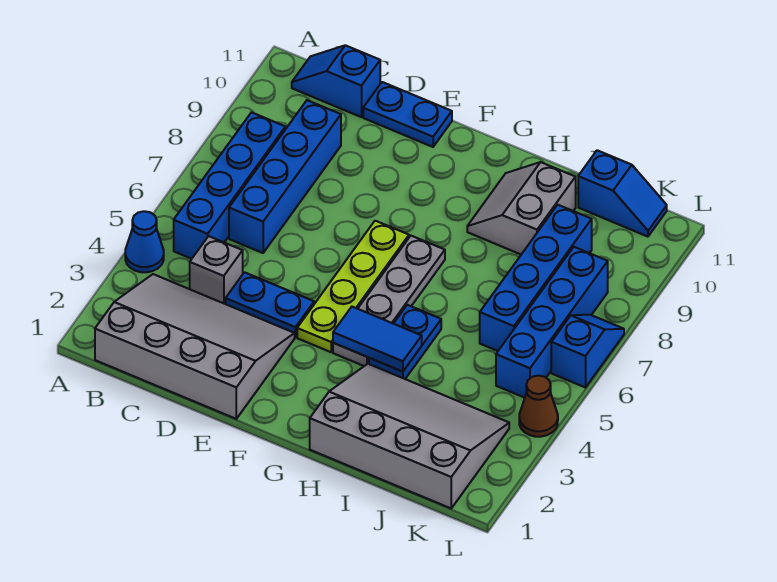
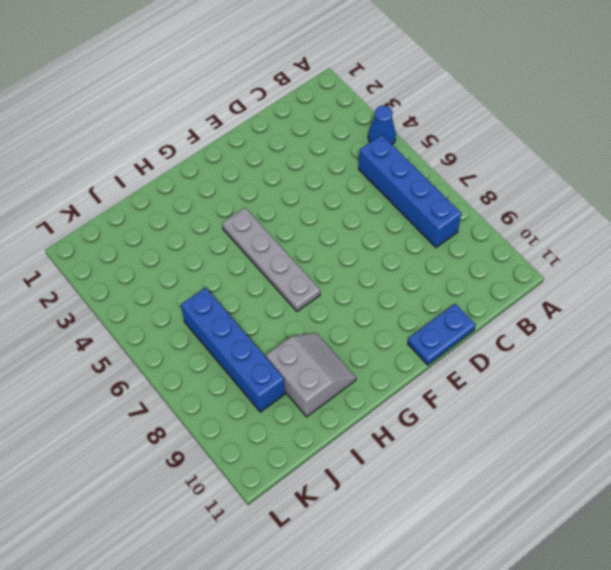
none -> grey 3x4 slope [95,274,295,419]
none -> blue 1x2 slope [292,45,380,117]
none -> grey 1x1 brick [190,236,243,304]

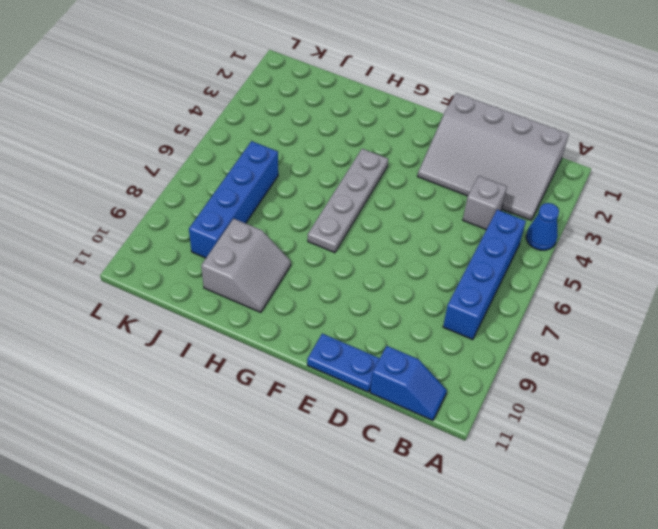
none -> blue 1x4 brick [229,100,341,253]
none -> blue 1x2 plate [226,272,314,337]
none -> lime 1x4 plate [297,221,409,352]

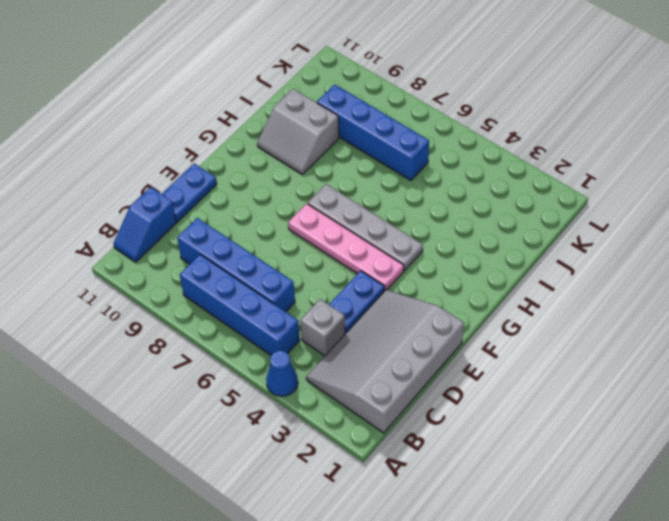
pink 1x4 plate [288,204,404,290] -> lime 1x4 plate [297,221,409,352]
none -> grey 3x4 slope [310,364,509,508]
none -> blue 1x2 plate [369,305,441,379]
none -> blue 1x2 slope [578,150,667,237]

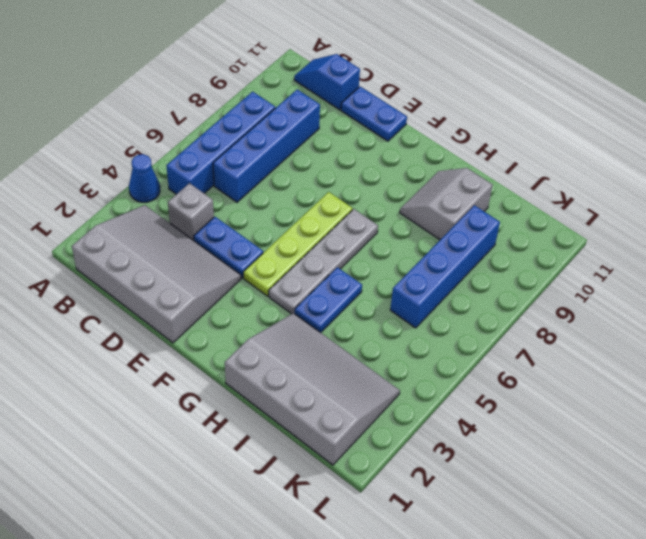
none -> blue 1x2 slope [578,150,667,237]
none -> blue 1x4 brick [496,247,608,398]
none -> brown 1x1 cone [519,376,558,437]

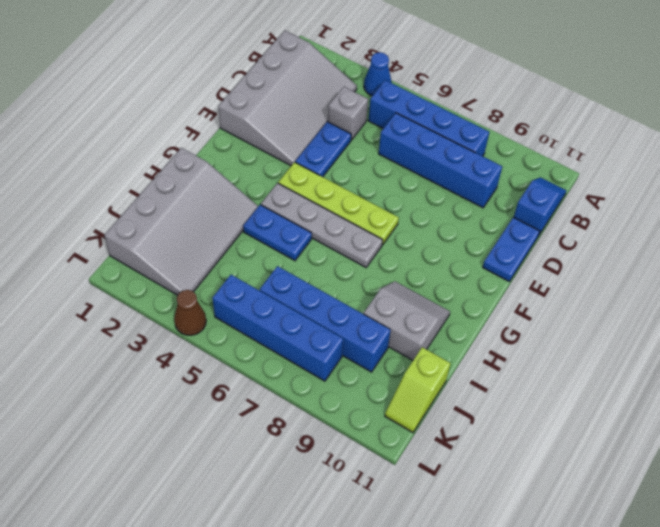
lime 1x2 slope [385,347,451,433] -> blue 1x2 slope [578,150,667,237]
none -> blue 1x2 slope [551,315,624,388]
none -> blue 1x2 tile [333,307,422,372]

